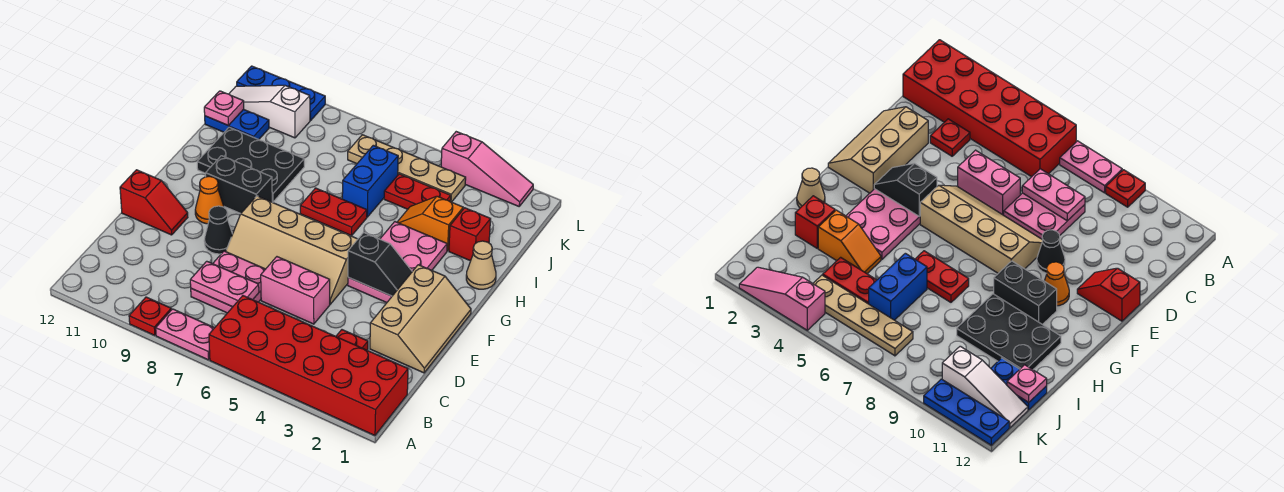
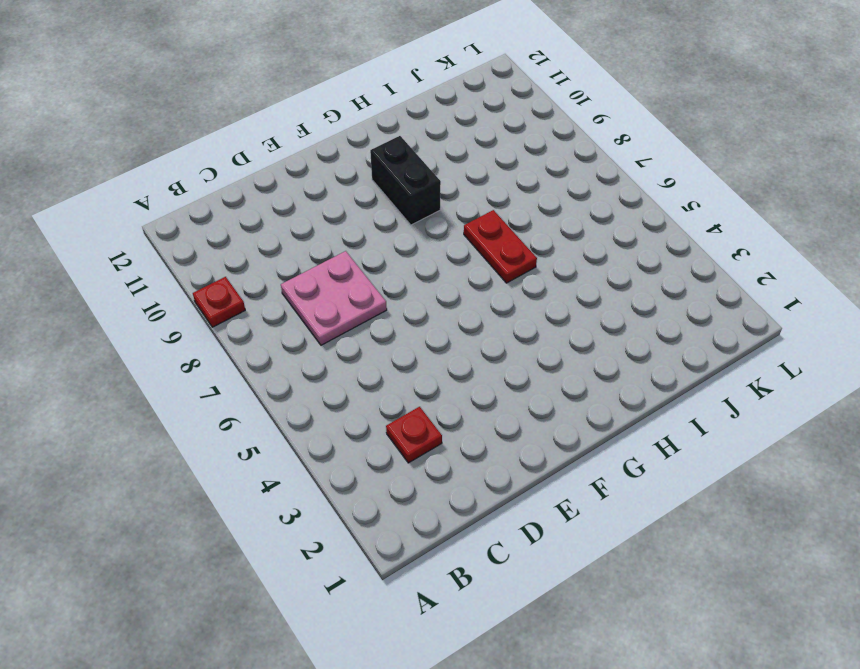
none -> red 2x6 brick [209,296,408,435]
none -> pink 1x2 plate [156,309,214,360]
none -> tan 2x3 slope [370,265,471,373]

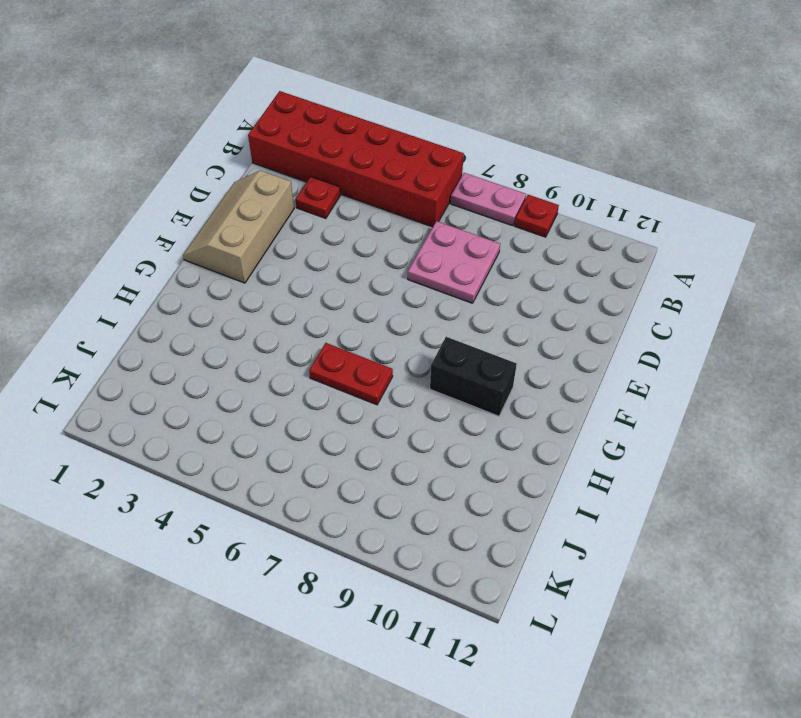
none -> pink 1x2 brick [261,257,330,324]
none -> tan 2x4 slope [226,196,358,304]
none -> black 1x1 cone [204,206,232,254]

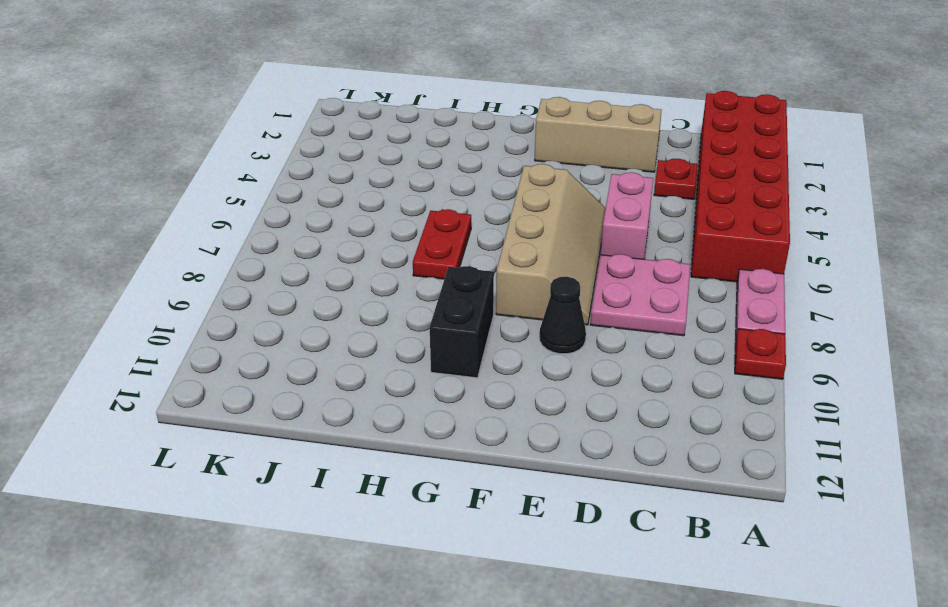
none -> red 1x2 slope [120,170,188,235]
none -> pink 2x3 plate [348,222,447,303]
none -> orange 1x1 cone [195,176,224,224]

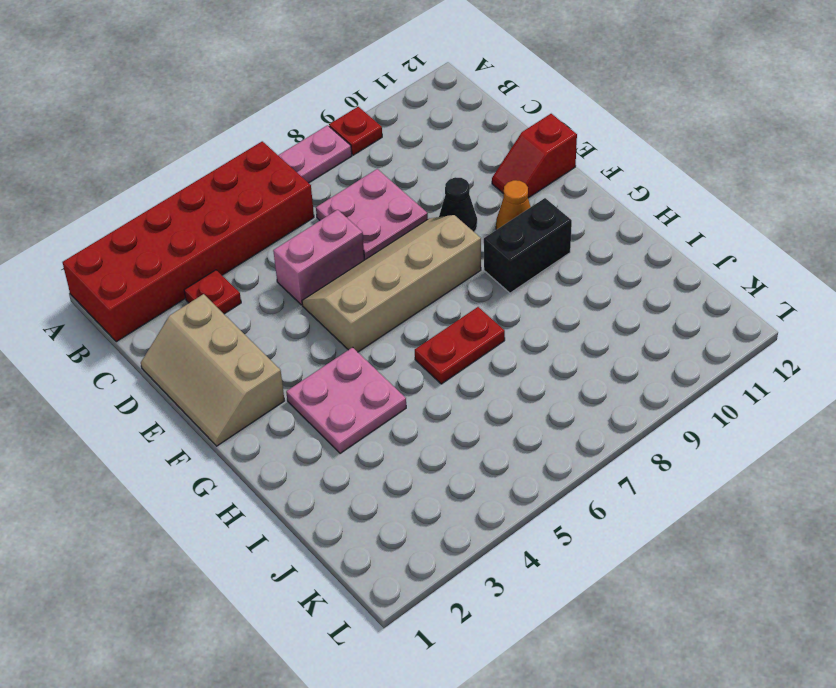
pink 2x2 plate [286,347,406,453] -> pink 2x3 plate [348,222,447,303]
none -> tan 1x1 cone [466,241,496,289]
none -> black 2x3 plate [197,127,304,202]
none -> red 1x1 brick [449,208,491,261]

